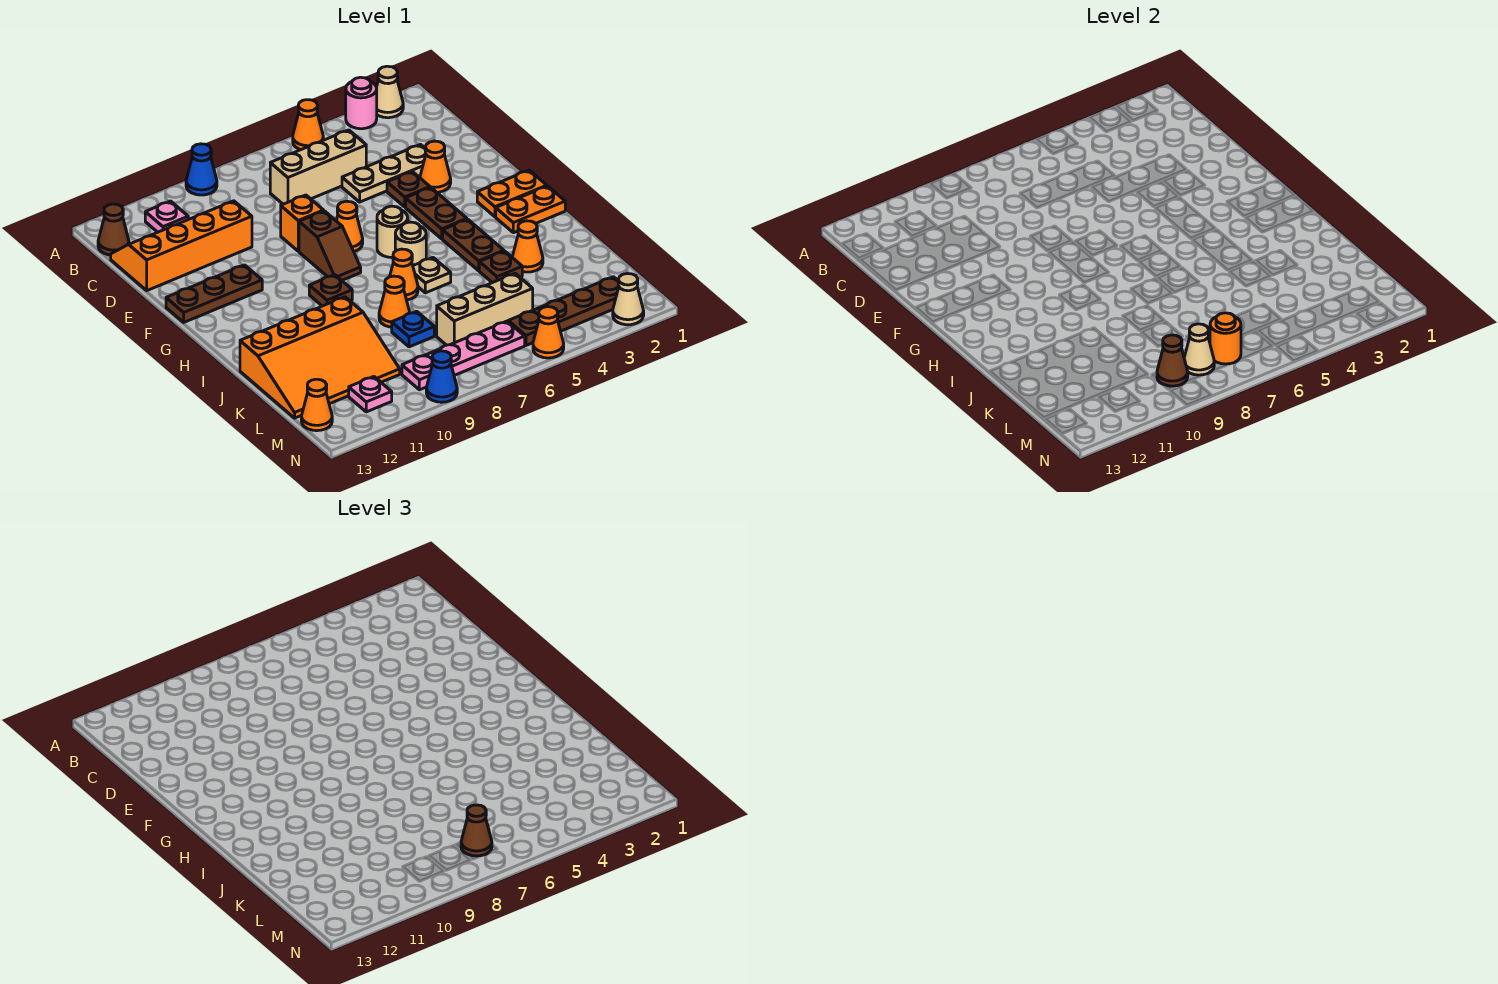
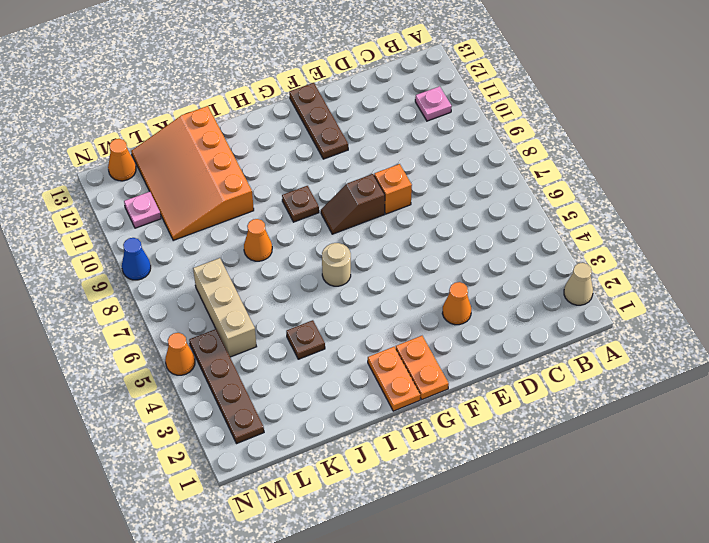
none -> pink 1x1 round brick [346,77,377,129]
none -> orange 1x1 cone [293,100,323,150]
none -> blue 1x1 cone [186,144,217,195]
none -> brown 1x1 cone [98,204,129,255]

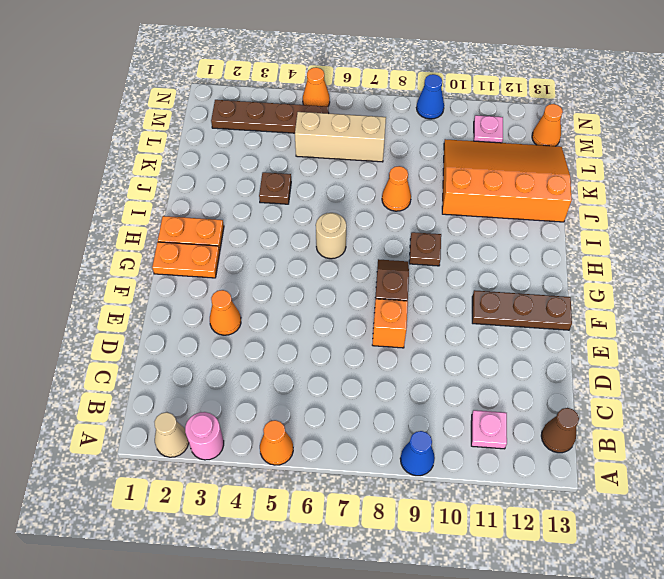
none -> tan 1x3 brick [270,130,366,204]
none -> orange 2x4 slope [111,201,252,290]
none -> tan 1x3 plate [342,145,426,202]
none -> brown 1x1 plate [387,172,430,207]

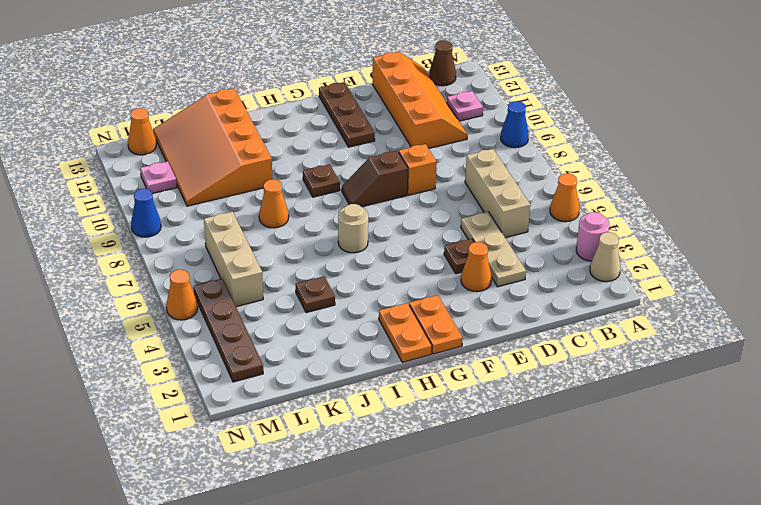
none -> brown 1x2 plate [406,188,467,239]
none -> orange 1x1 cone [336,201,363,251]
none -> tan 1x1 round brick [377,206,408,258]
none -> brown 1x2 plate [443,219,504,271]

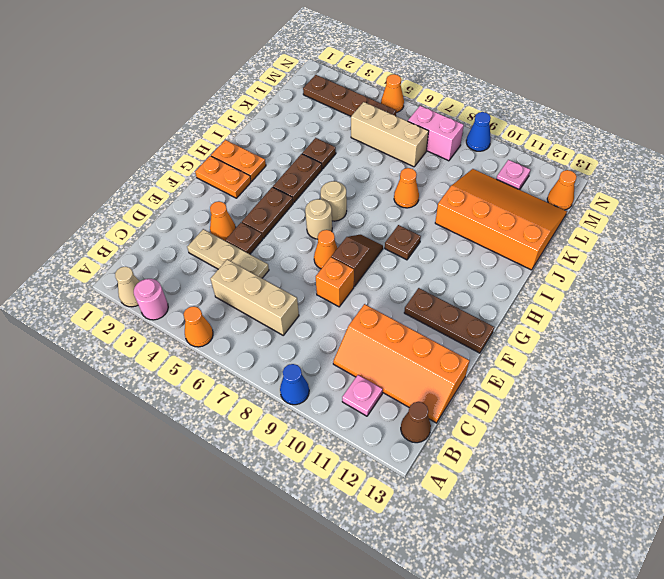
pink 1x2 brick [408,106,464,161] -> pink 1x4 plate [402,321,525,390]
none -> tan 1x1 plate [413,258,451,293]
none -> orange 1x1 cone [390,249,418,300]
none -> orange 1x1 cone [512,221,543,272]
none -> blue 1x1 plate [392,311,434,347]

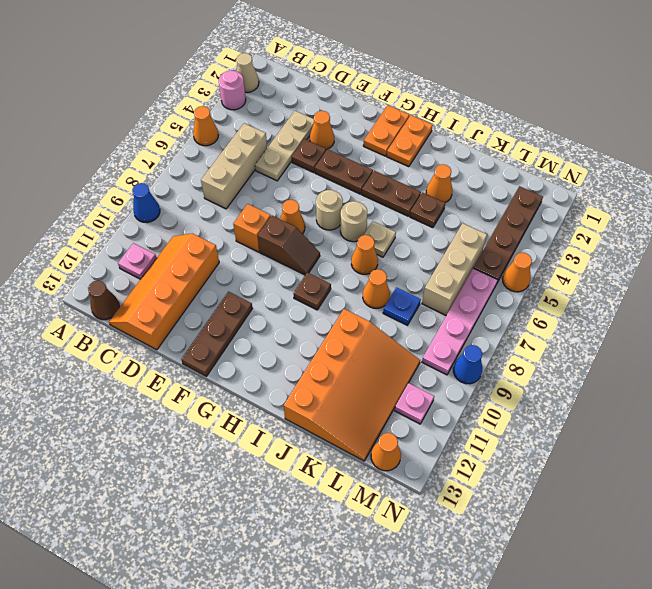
none -> tan 1x1 cone [613,274,644,325]
none -> orange 1x1 round brick [1210,313,1241,364]
none -> tan 1x1 cone [1184,324,1214,375]
none -> brown 1x1 cone [1157,335,1188,386]

